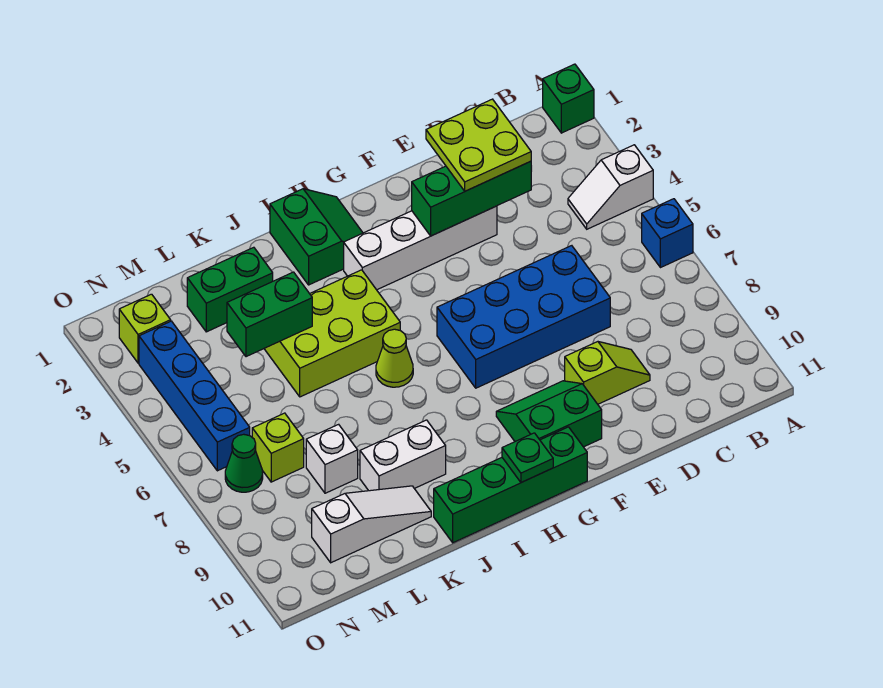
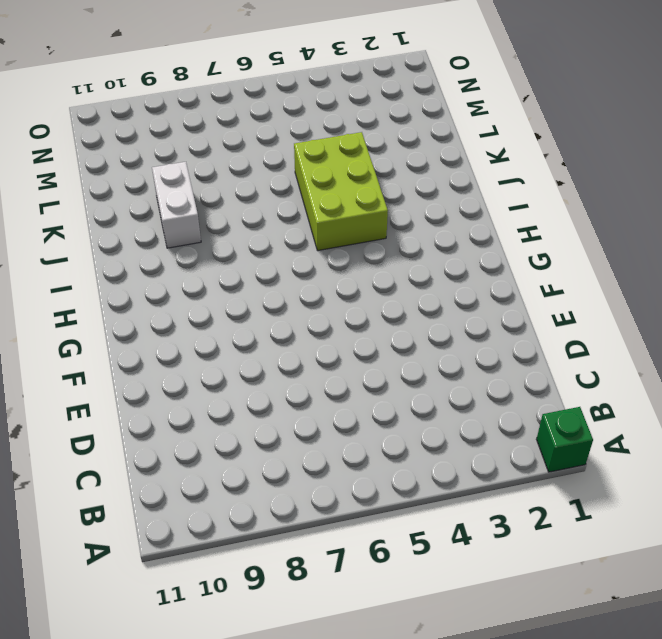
none -> white 1x2 slope [568,145,653,229]
none -> blue 1x1 brick [642,199,693,268]
none -> blue 2x4 brick [437,246,610,388]

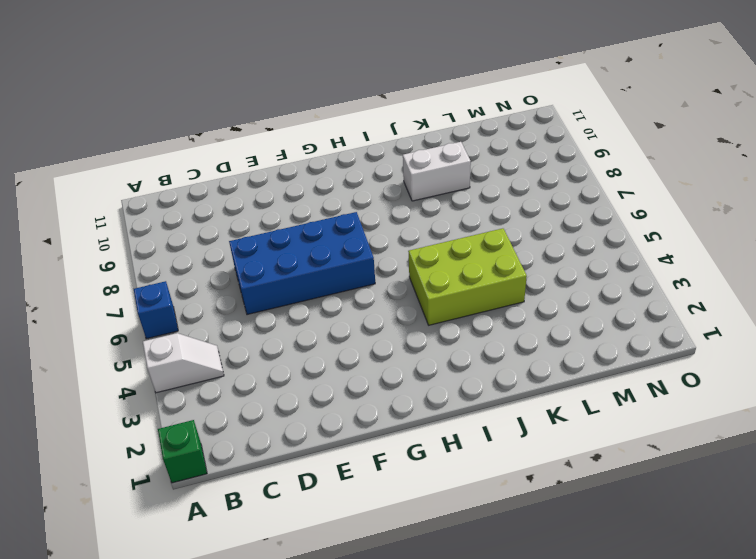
none -> lime 1x2 slope [565,342,650,404]
none -> white 1x4 brick [344,206,497,290]
none -> green 2x2 slope [496,381,602,447]

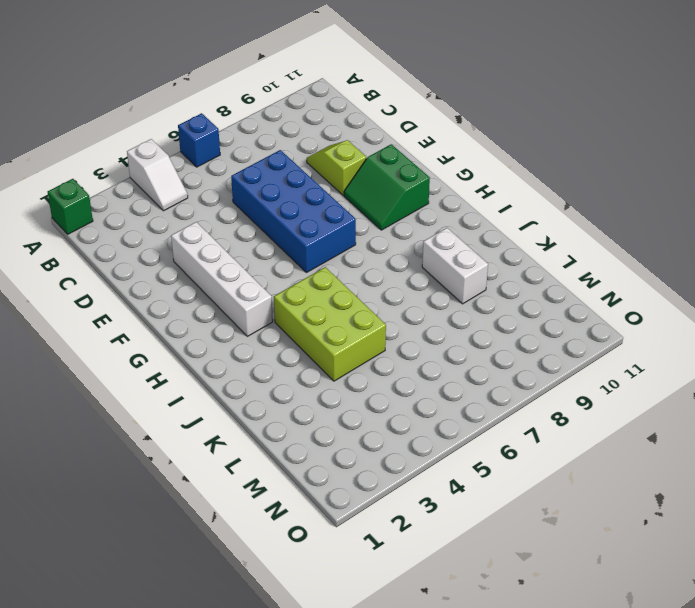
none -> green 1x4 brick [434,427,587,543]
none -> green 2x2 slope [270,189,363,285]
none -> lime 1x1 cone [376,329,413,387]

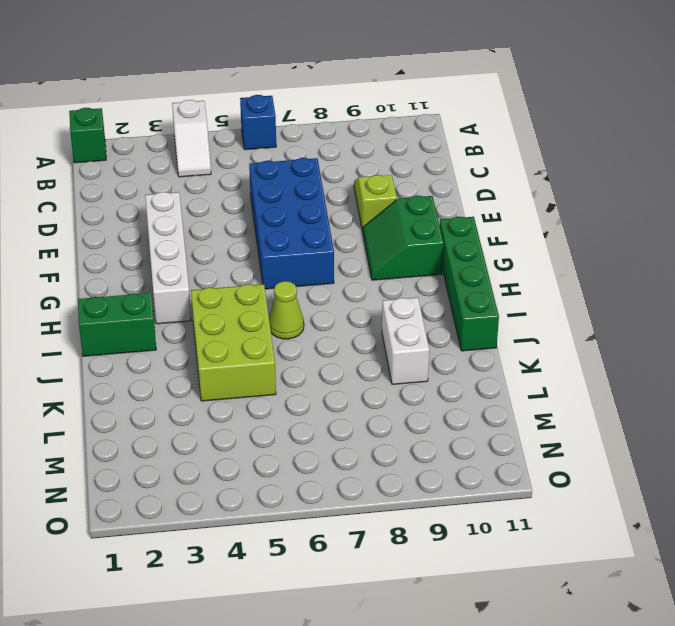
none -> green 1x2 brick [187,247,273,332]
none -> white 1x3 slope [312,486,431,563]
none -> white 1x1 brick [306,424,358,493]

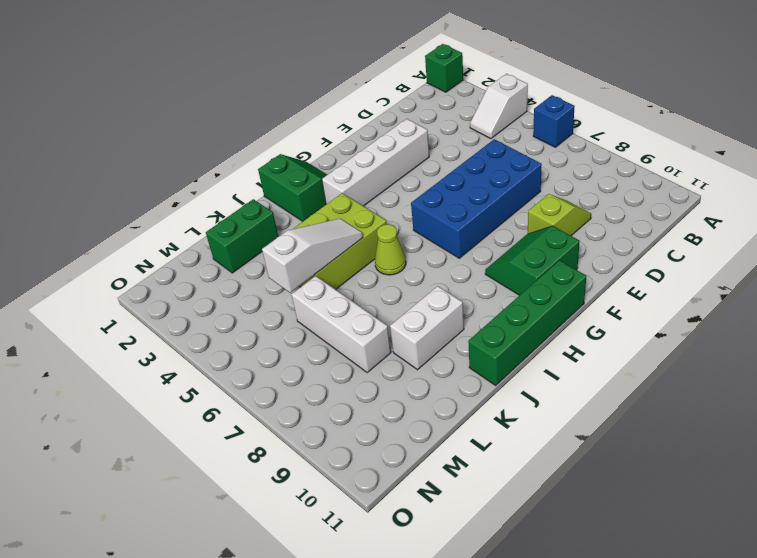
white 1x3 slope [262,219,363,293] -> white 1x3 slope moved to [312,486,431,563]
white 1x3 brick [292,276,391,372] -> white 1x1 brick [306,424,358,493]
none -> lime 1x1 brick [252,413,304,482]
none -> lime 1x1 brick [119,294,171,363]
none -> blue 1x4 brick [139,321,250,471]

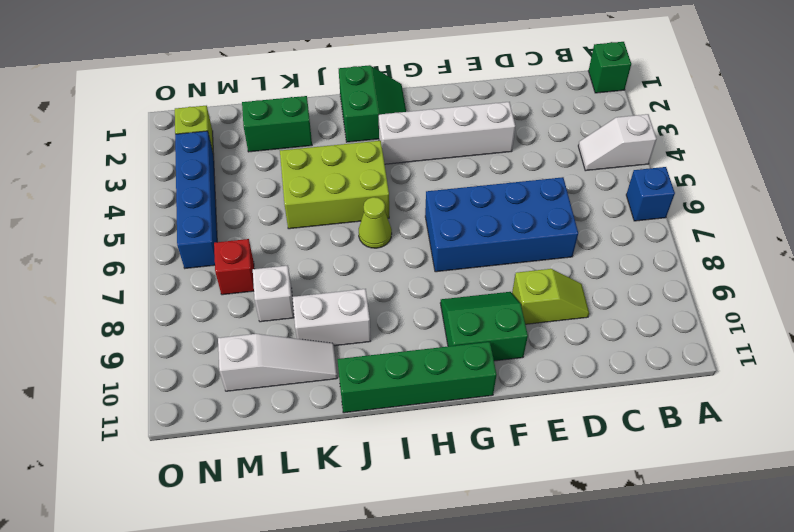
red 1x1 brick [214,239,254,295] -> lime 1x1 brick [252,413,304,482]
none -> green 1x1 cone [225,434,263,492]
none -> green 1x3 brick [412,161,531,236]
none -> green 1x1 plate [502,433,553,483]

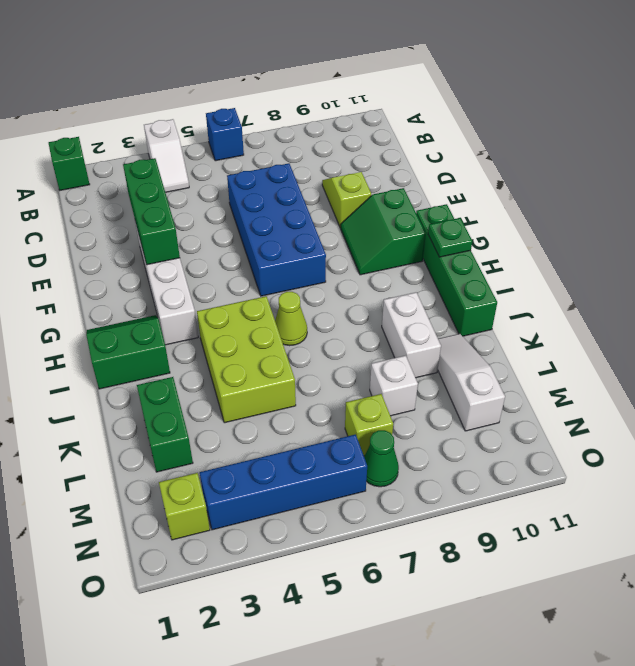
none -> green 1x2 brick [227,272,312,357]
none -> lime 2x2 plate [426,99,531,191]

